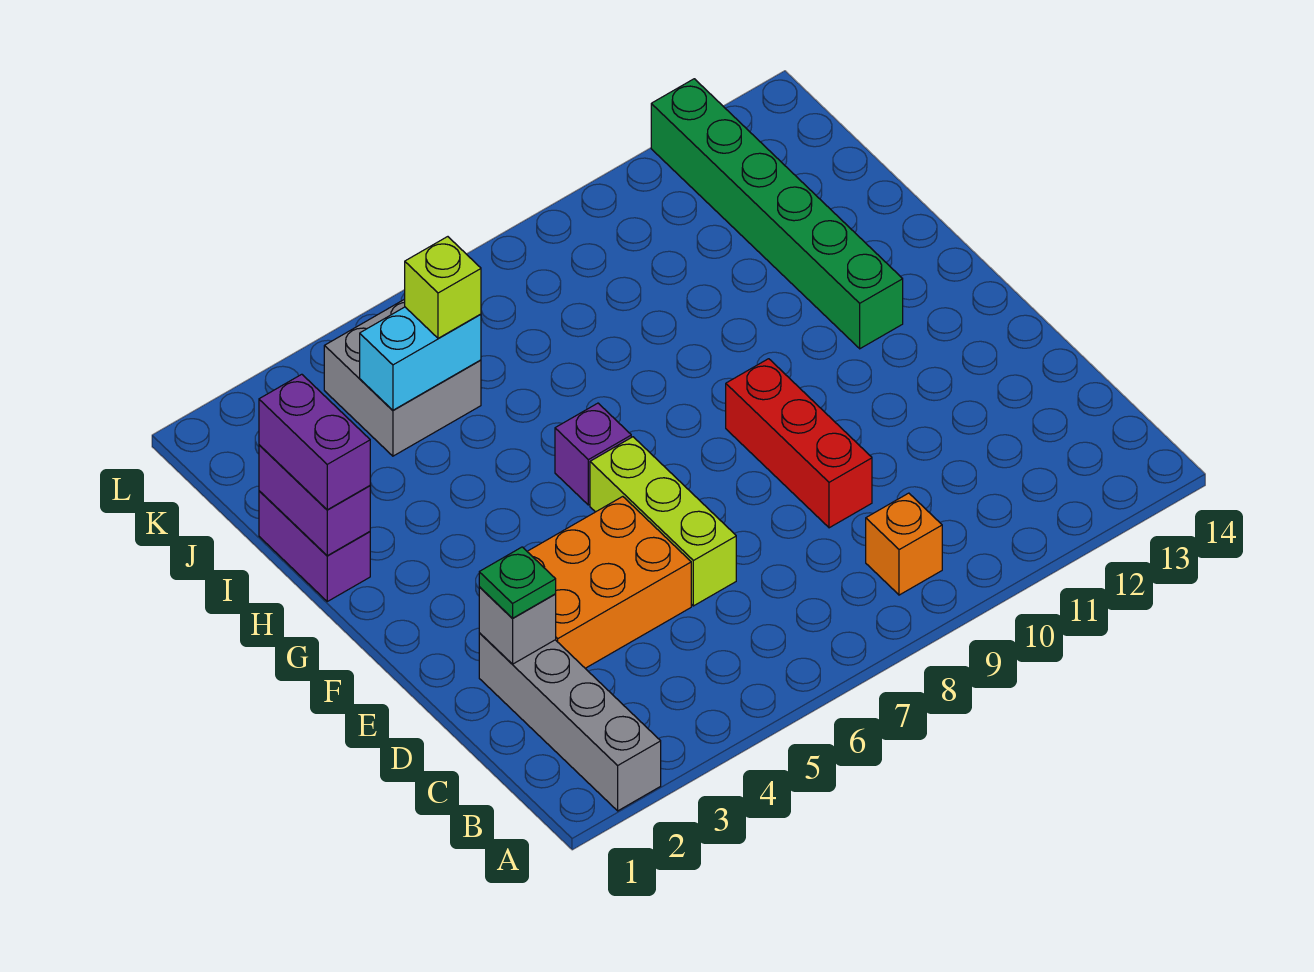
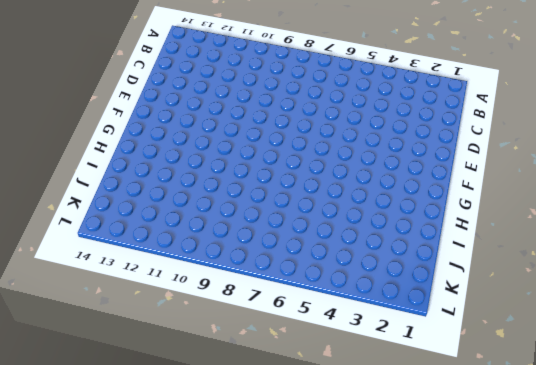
none -> grey 1x4 brick [479,633,661,811]
none -> orange 1x1 brick [866,493,942,595]
none -> orange 2x3 brick [527,497,691,668]

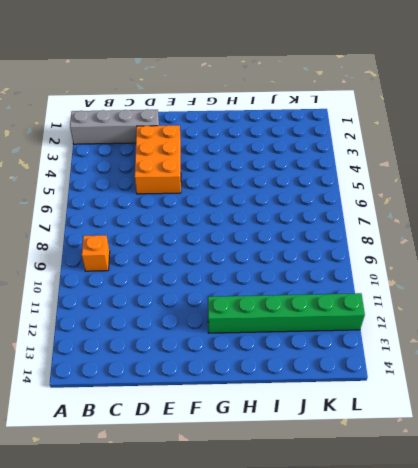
none -> lime 1x3 brick [590,437,736,606]
none -> red 1x3 brick [726,359,872,528]
none -> purple 1x1 brick [555,403,631,505]

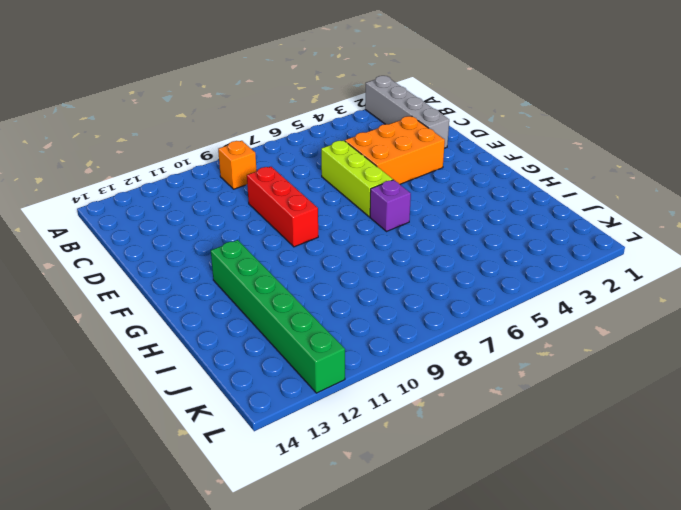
none -> purple 1x2 brick [259,491,370,601]
none -> grey 2x2 brick [324,299,481,456]
none -> grey 1x1 brick [479,587,556,664]

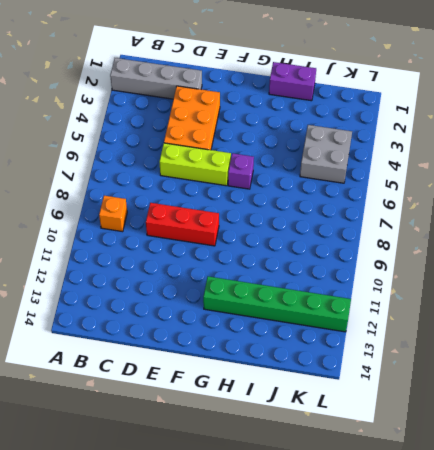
none -> grey 1x1 brick [479,587,556,664]
none -> purple 1x2 brick [259,445,370,556]
none -> cyan 1x2 brick [360,307,481,410]

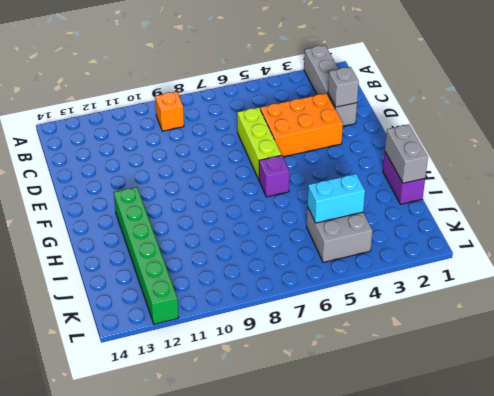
grey 1x2 brick [385,124,428,183] -> purple 1x2 brick [259,445,370,556]
none -> red 1x3 brick [726,359,872,528]
none -> green 1x1 plate [479,547,556,618]
none -> purple 1x2 brick [259,374,370,510]

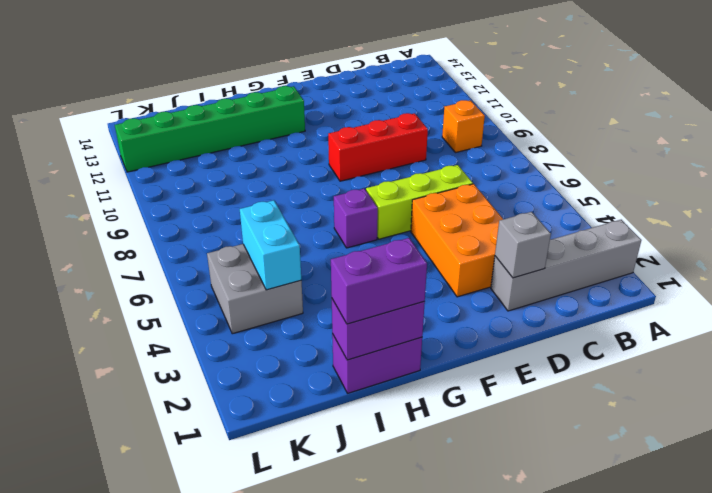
none -> green 1x1 plate [479,547,556,618]
none -> lime 1x1 brick [405,237,481,339]

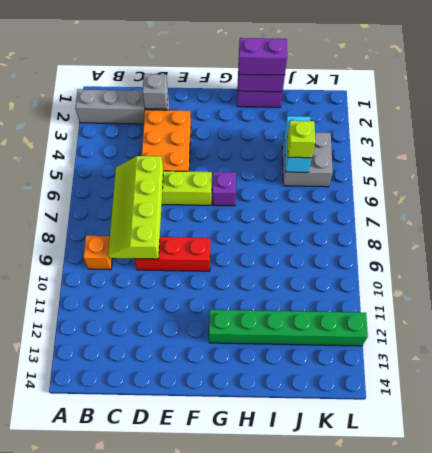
lime 2x4 slope [108,156,163,259] -> none
none -> green 1x1 plate [479,547,556,618]

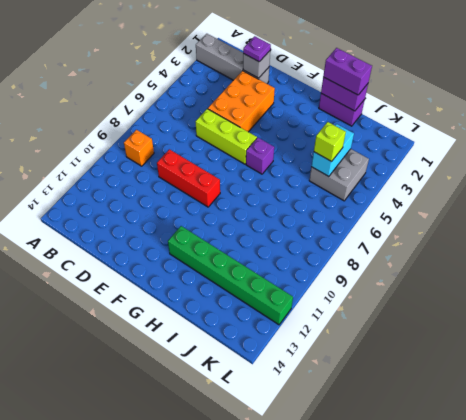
purple 1x1 plate [243,36,271,62] -> green 1x1 plate [479,547,556,618]

